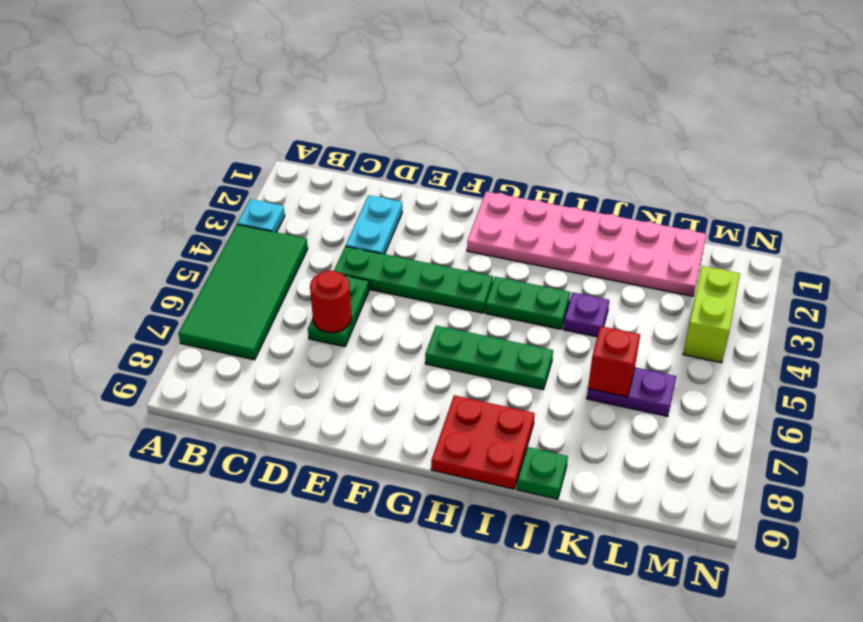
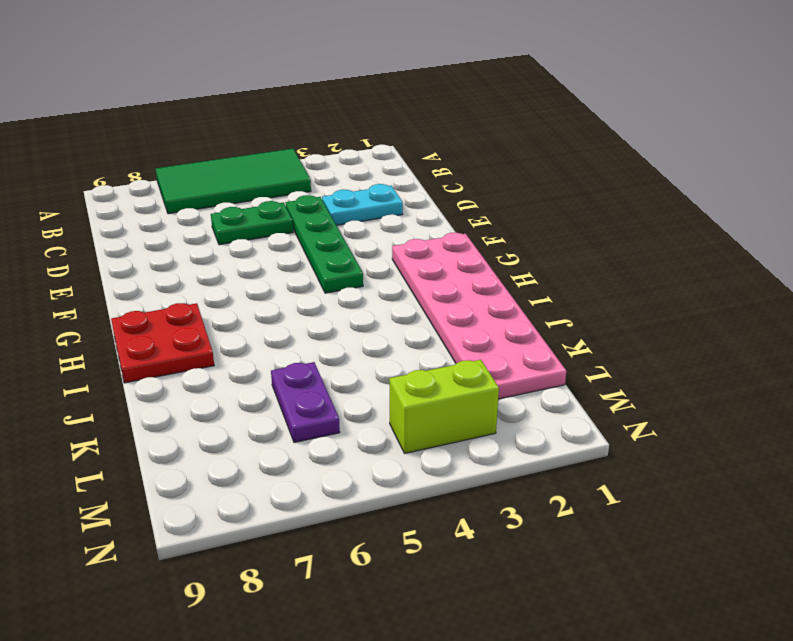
none -> cyan 1x1 plate [237,199,285,232]
none -> green 1x3 plate [425,326,553,389]
none -> green 1x2 plate [485,277,570,329]

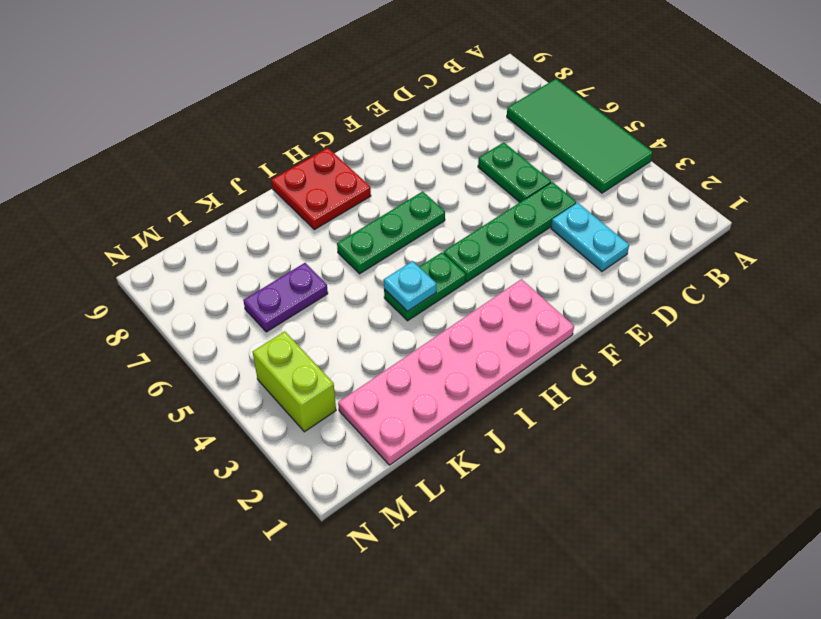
cyan 1x1 plate [384,261,437,312] -> cyan 1x1 plate moved to [237,199,285,232]
none -> purple 1x1 plate [563,292,609,337]
none -> green 1x1 plate [517,447,568,499]
none -> red 1x1 round brick [310,271,351,333]

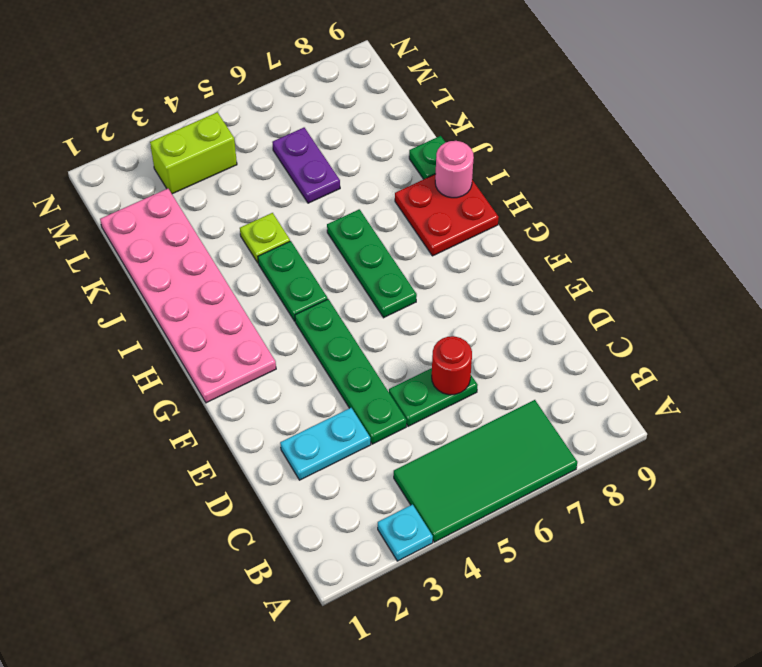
pink 1x1 round brick [435,141,474,198] -> none
lime 1x1 plate [240,213,290,263] -> purple 1x1 plate [563,292,609,337]
none -> red 1x1 brick [588,326,640,397]

